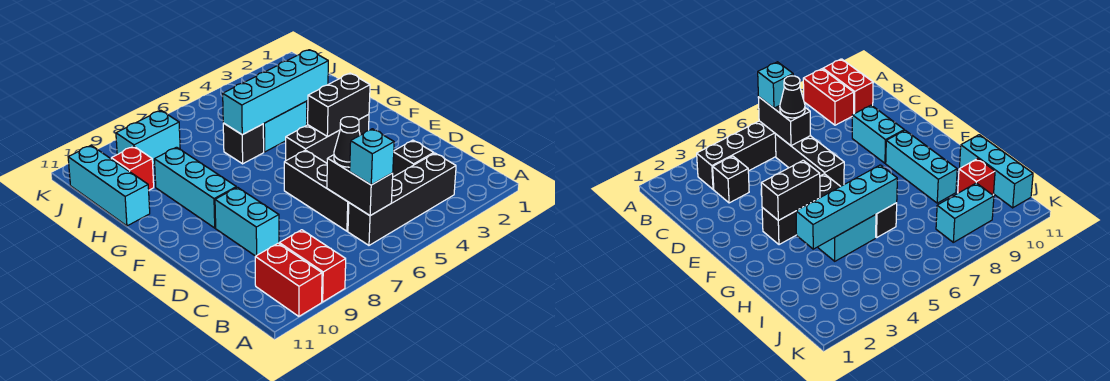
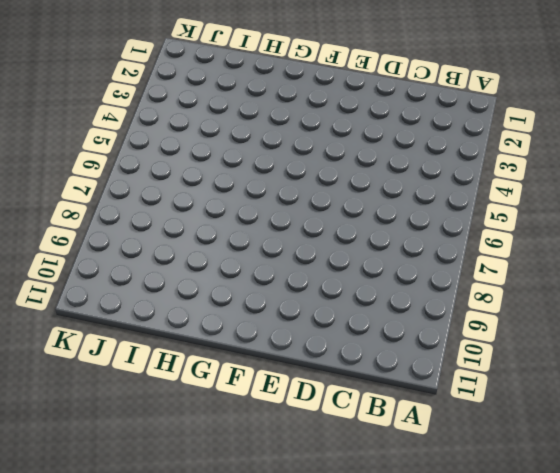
none -> red 1x2 brick [279,230,346,302]
none -> red 1x2 brick [255,243,322,316]
none -> black 1x4 brick [348,153,456,245]

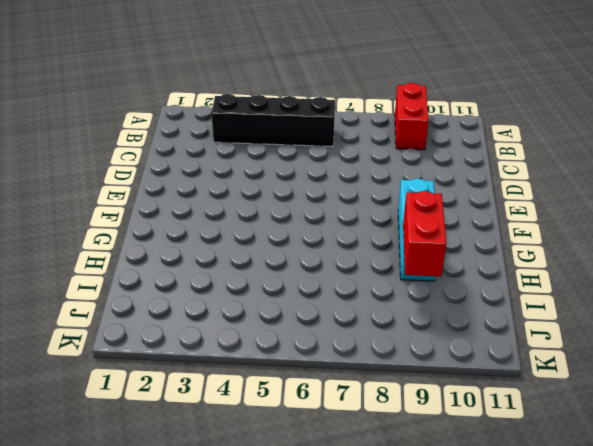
red 1x2 brick [403,191,446,276] -> red 1x2 brick moved to [255,243,322,316]
none -> black 1x1 brick [393,140,434,177]
none -> black 1x3 brick [284,150,349,231]
none -> cyan 1x2 brick [215,187,279,256]

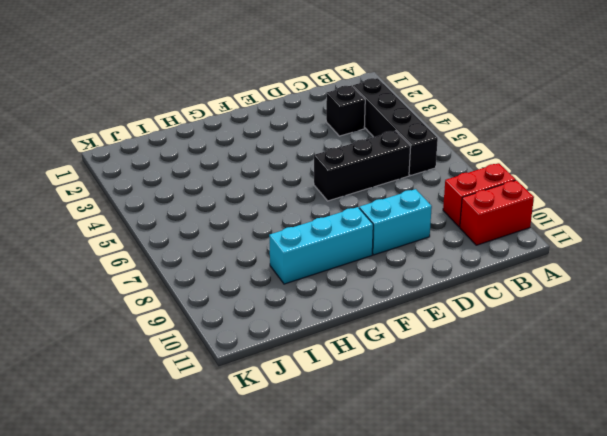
none -> black 1x3 brick [286,114,369,163]
none -> cyan 1x2 brick [263,101,307,152]
none -> black 1x1 brick [223,123,264,164]

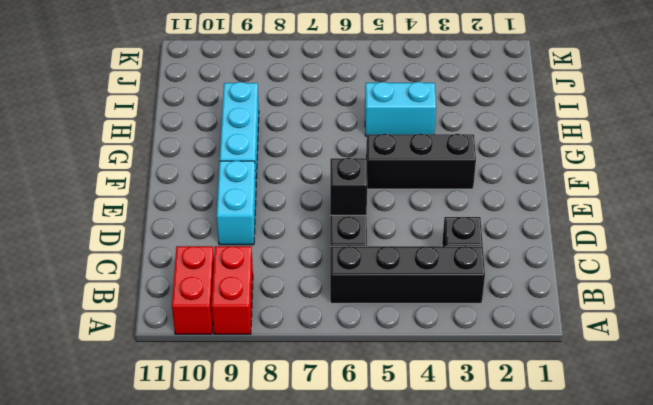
black 1x1 brick [330,158,367,215] -> black 1x1 brick moved to [223,123,264,164]
none -> cyan 1x3 brick [68,146,150,226]
none -> red 1x1 brick [111,146,154,190]
none -> cyan 1x2 brick [116,110,180,165]

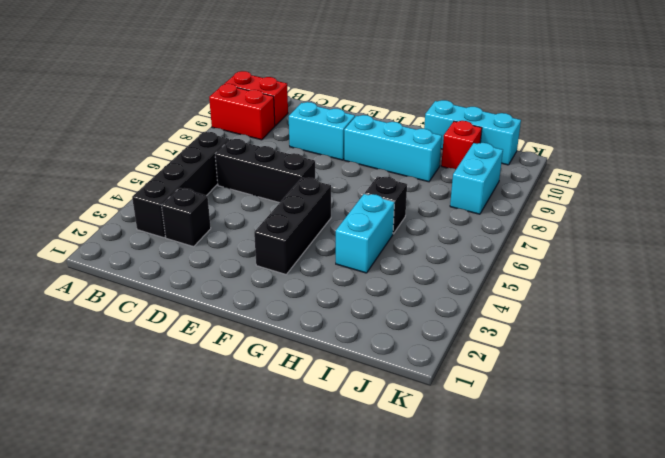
none -> black 1x2 brick [327,155,393,216]
none -> black 1x2 brick [308,73,370,137]
none -> cyan 1x4 brick [223,50,328,135]

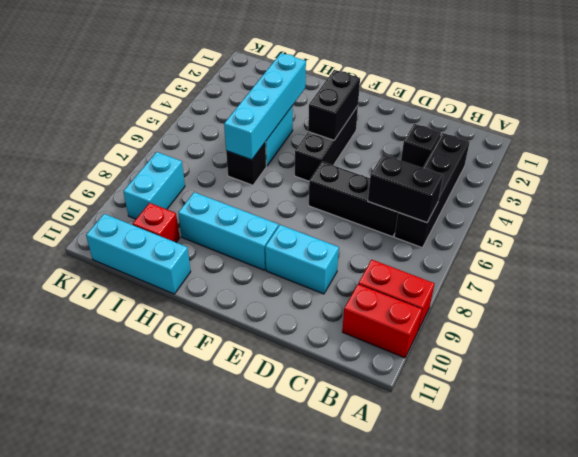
none -> cyan 1x1 brick [350,129,394,185]
none -> black 1x1 cone [334,117,360,167]

